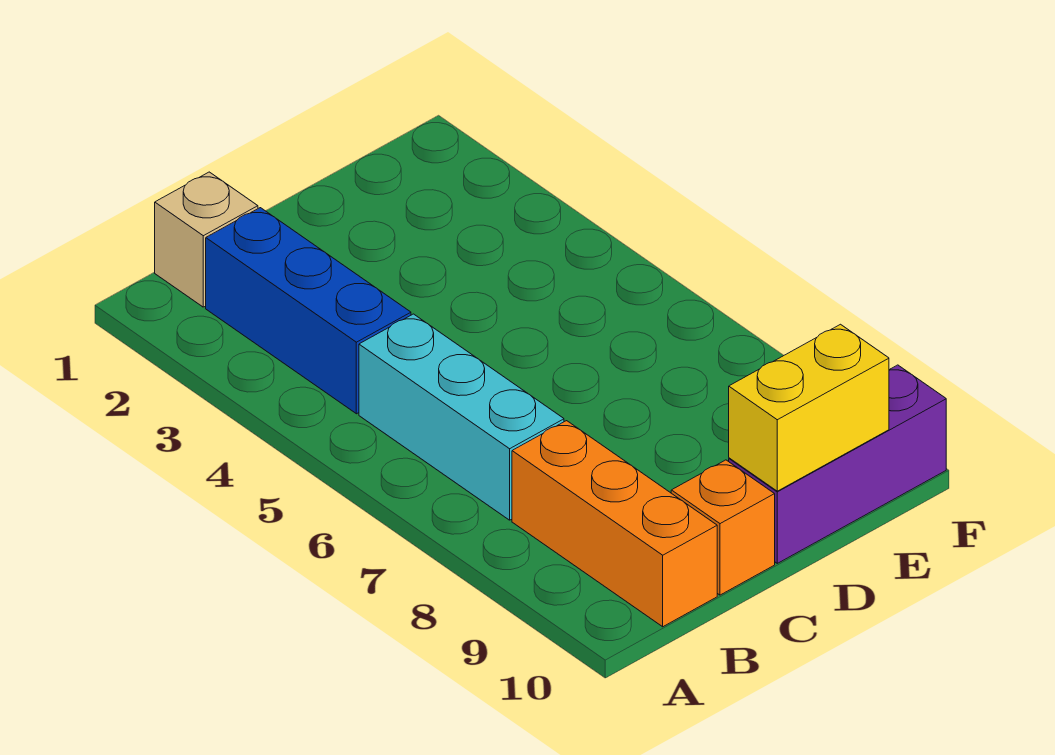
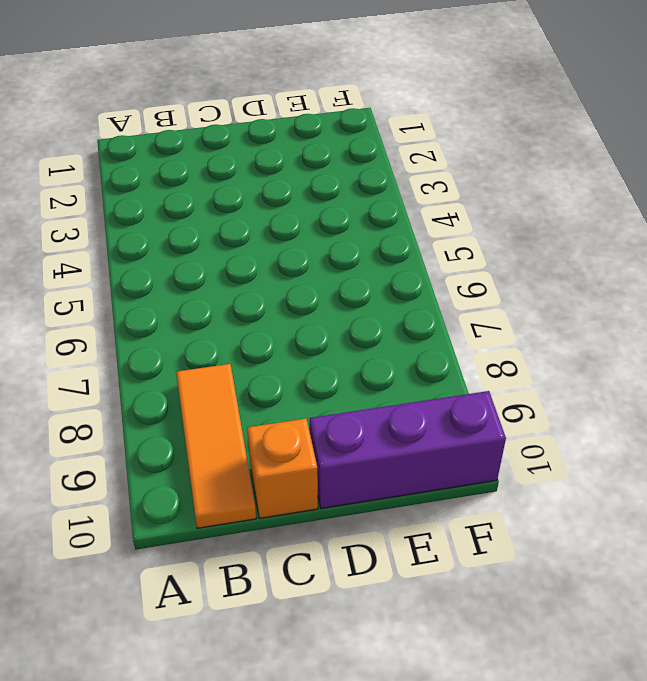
orange 1x3 tile [176,364,256,528] -> orange 1x3 brick [512,421,717,627]
none -> tan 1x1 brick [155,172,258,307]
none -> blue 1x3 brick [206,208,411,414]

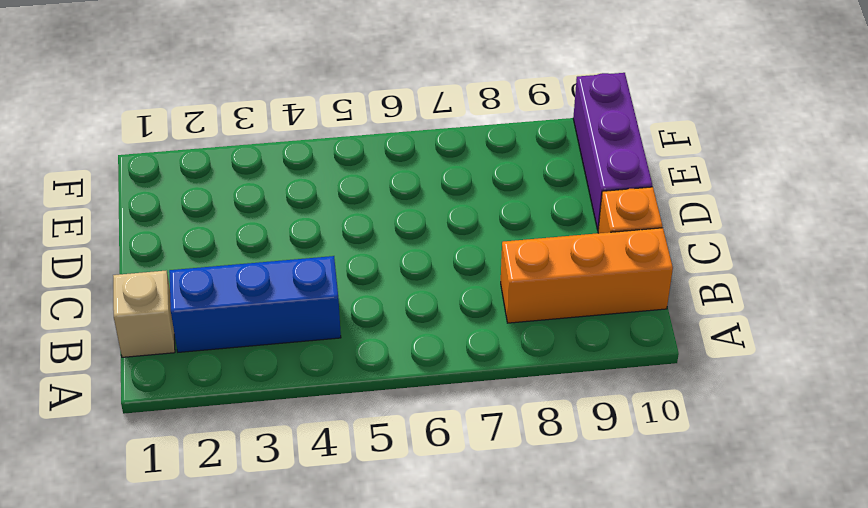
none -> cyan 1x3 brick [359,314,564,520]
none -> yellow 1x2 brick [729,324,889,491]

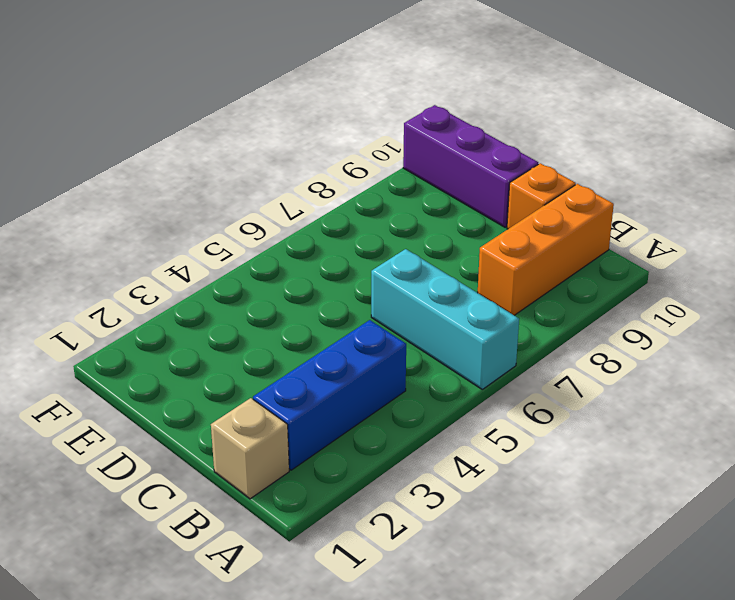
cyan 1x3 brick [371,249,519,389] -> cyan 1x3 brick turned to [359,314,564,520]
none -> yellow 1x2 brick [729,324,889,491]

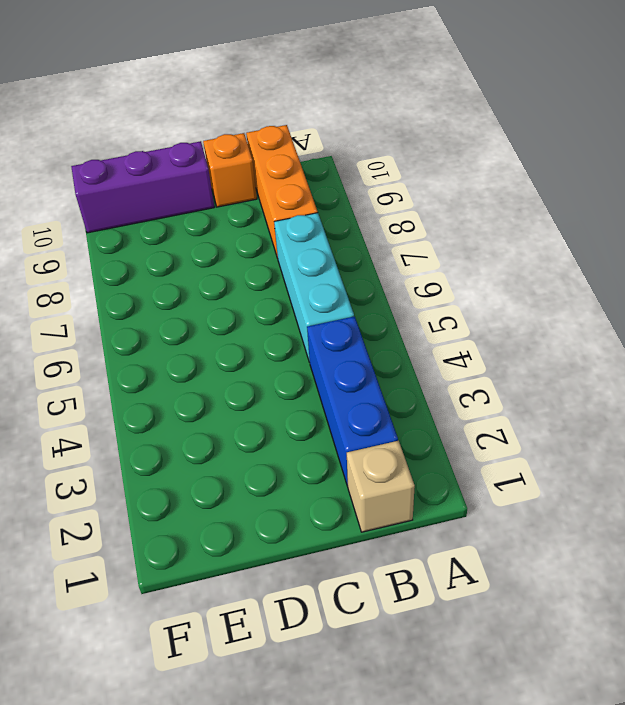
none -> yellow 1x2 brick [729,324,889,491]

